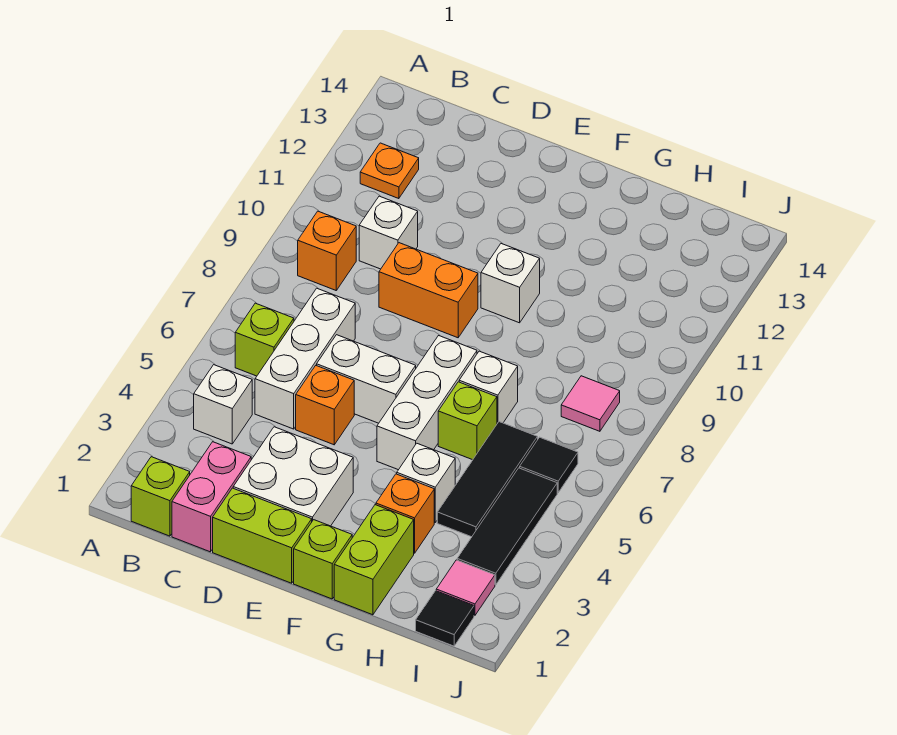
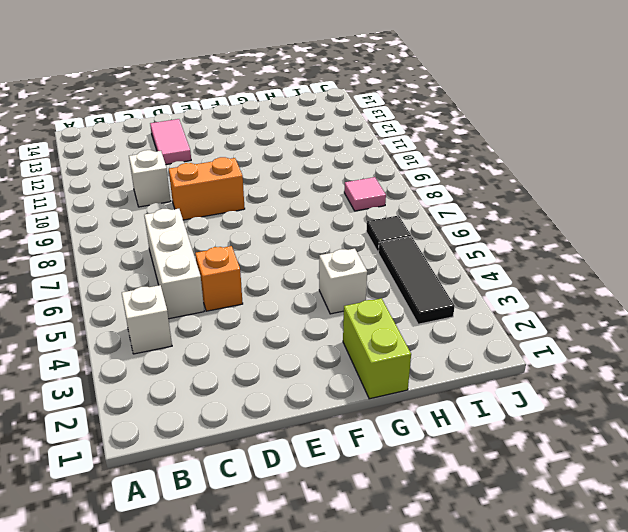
pink 1x2 tile [150,119,191,165] -> none
none -> lime 1x1 brick [131,457,190,536]
none -> lime 1x1 brick [235,303,294,376]
none -> orange 1x1 brick [298,211,356,290]

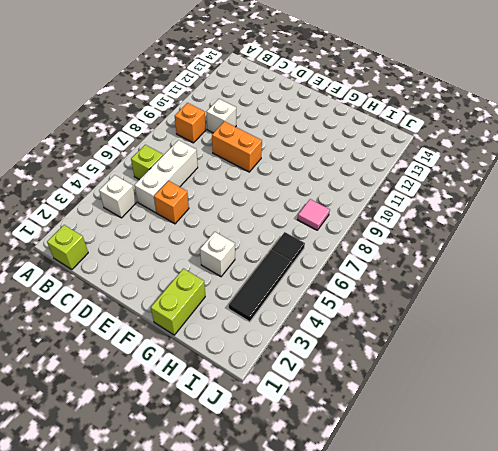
none -> orange 1x1 plate [360,143,419,199]
none -> pink 1x2 brick [172,442,251,552]
none -> lime 1x2 brick [213,488,312,583]

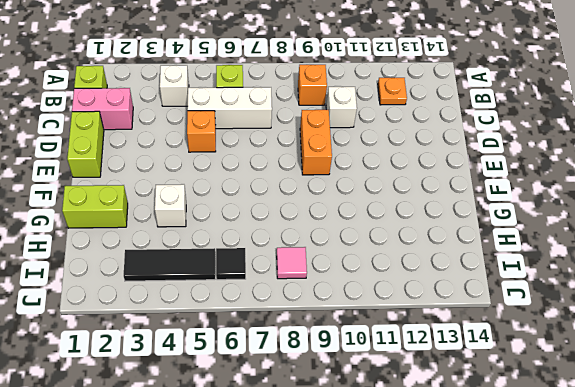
none -> white 2x2 brick [233,427,353,526]
none -> white 1x2 brick [317,335,416,423]
none -> lime 1x1 brick [294,520,352,599]

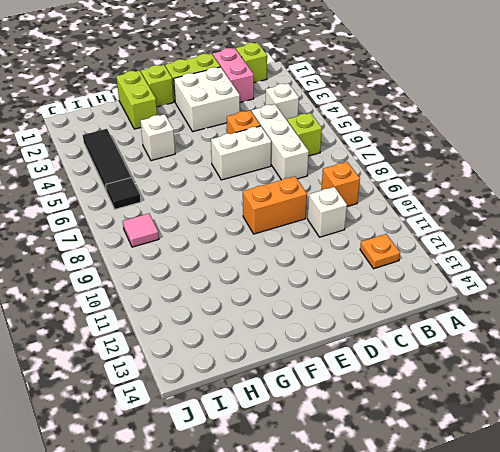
none -> white 1x3 brick [377,336,477,470]
none -> white 1x1 brick [481,244,540,323]
none -> orange 1x1 brick [376,474,434,553]

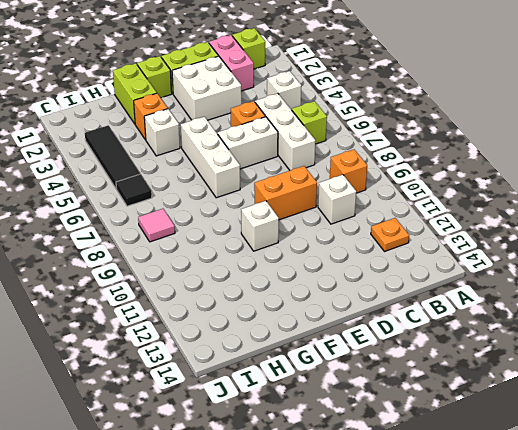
none -> lime 1x1 brick [438,382,497,460]
none -> white 1x1 brick [459,351,518,423]
none -> black 1x3 tile [437,422,538,537]

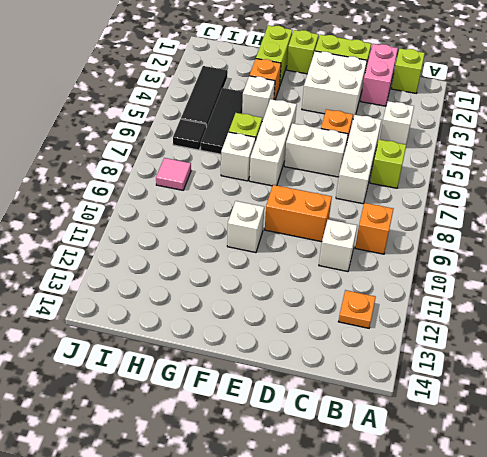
none -> black 1x1 tile [416,591,474,646]
none -> pink 1x1 tile [436,560,495,615]

